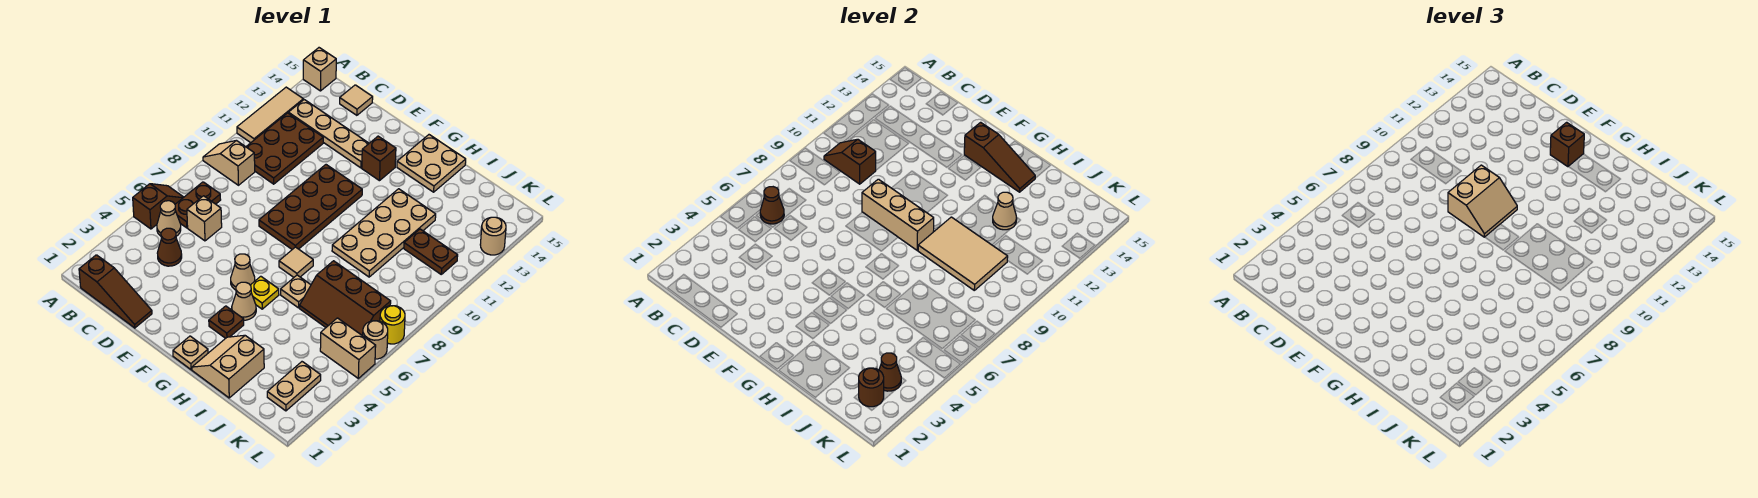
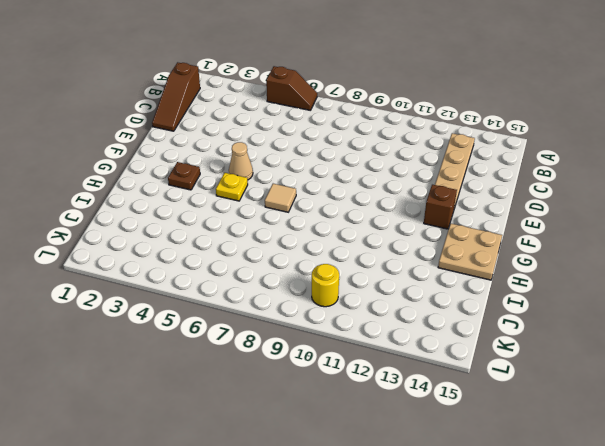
yellow 1x1 round brick [312,264,339,307] -> yellow 1x1 round brick moved to [380,306,405,344]
none -> tan 1x2 slope [203,140,255,185]
none -> tan 1x3 tile [237,87,303,143]
none -> tan 1x1 brick [303,48,336,91]
none -> tan 1x1 cone [157,201,181,236]

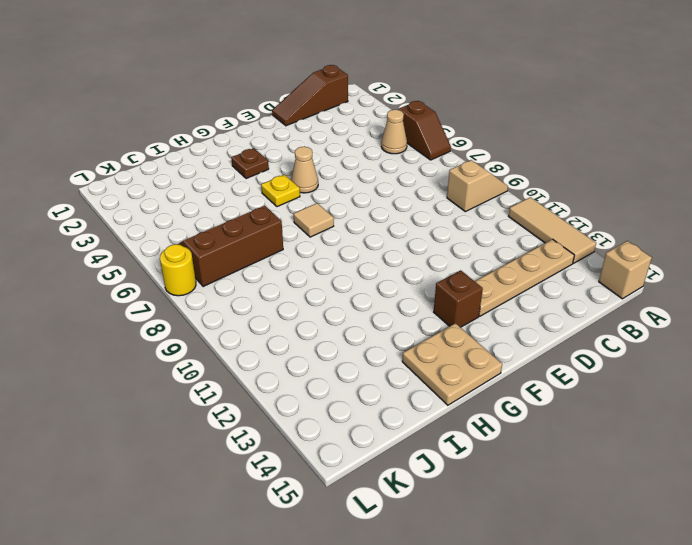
none -> brown 1x2 plate [175,182,221,228]
none -> brown 2x3 plate [246,113,323,184]
none -> brown 1x1 cone [157,228,182,266]
none -> tan 1x1 brick [187,196,222,241]

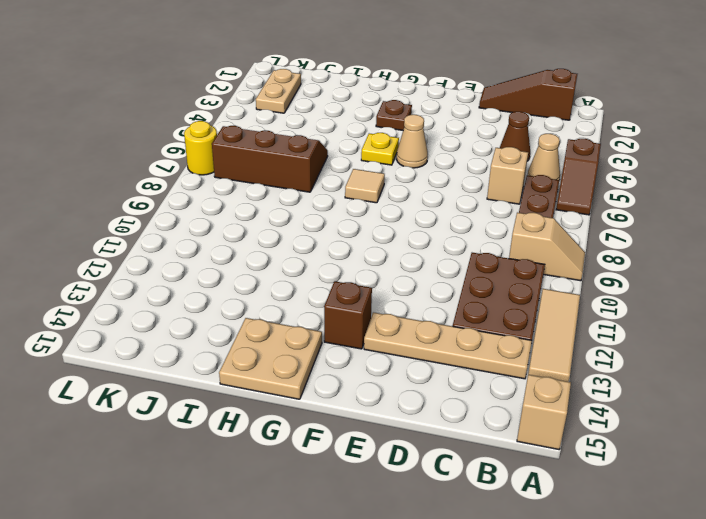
none -> tan 1x1 tile [340,85,373,115]
none -> brown 2x4 plate [259,165,362,249]
none -> tan 1x1 plate [173,336,208,370]
none -> tan 1x1 cone [232,282,256,320]

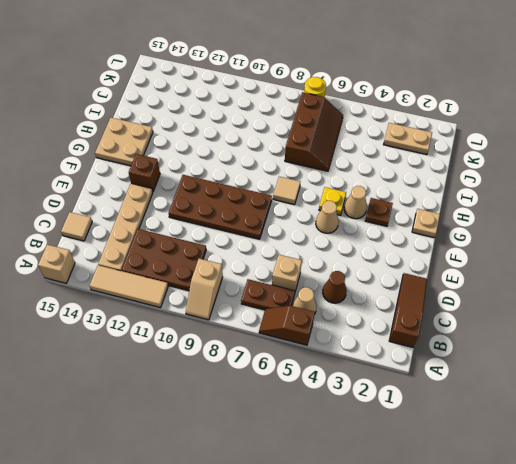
none -> tan 2x2 slope [192,335,264,398]
none -> tan 1x1 plate [281,275,311,308]
none -> tan 2x4 plate [332,189,436,277]
none -> brown 1x2 plate [404,229,458,274]

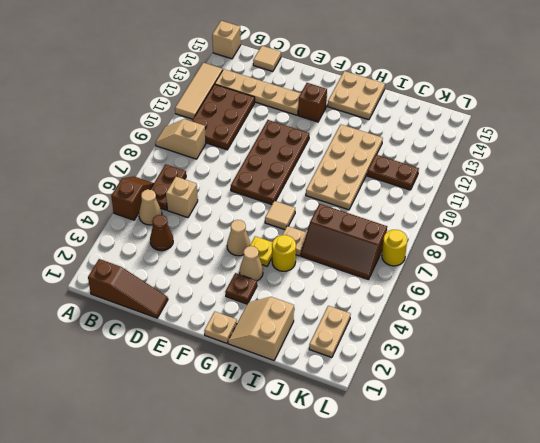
yellow 1x1 round brick [272,235,296,271] -> none
none -> tan 1x2 brick [320,318,376,378]
none -> tan 1x1 round brick [362,321,388,359]
none -> tan 1x1 round brick [480,217,506,255]
none -> brown 1x1 cone [760,187,784,224]

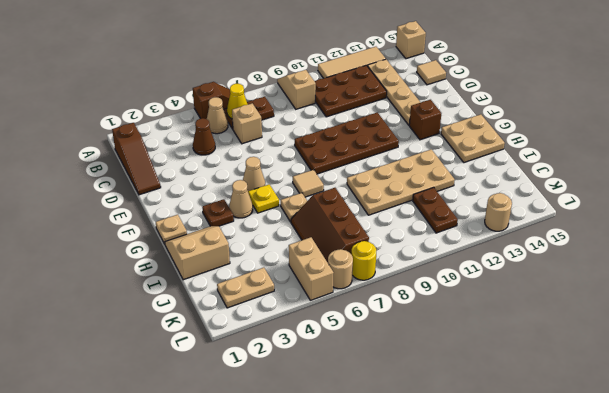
yellow 1x1 cone [227,84,248,119] -> brown 1x1 cone [760,187,784,224]
none -> brown 1x2 slope [824,139,876,184]
none -> tan 1x3 brick [862,179,934,250]
none -> brown 1x3 slope [964,122,1035,192]
none -> tan 2x3 tile [918,217,1008,290]

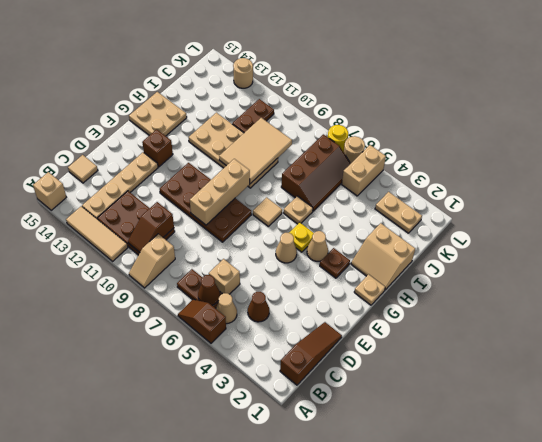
none -> brown 1x3 slope [964,122,1035,192]
none -> tan 1x1 cone [993,192,1017,230]
none -> brown 1x1 round brick [859,368,884,407]
none -> brown 1x1 cone [879,353,901,391]

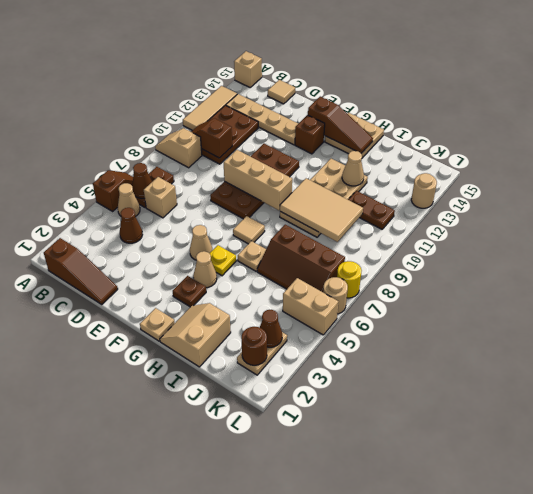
none -> tan 2x2 slope [1448,165,1517,237]
none -> brown 1x1 brick [1550,122,1584,167]

